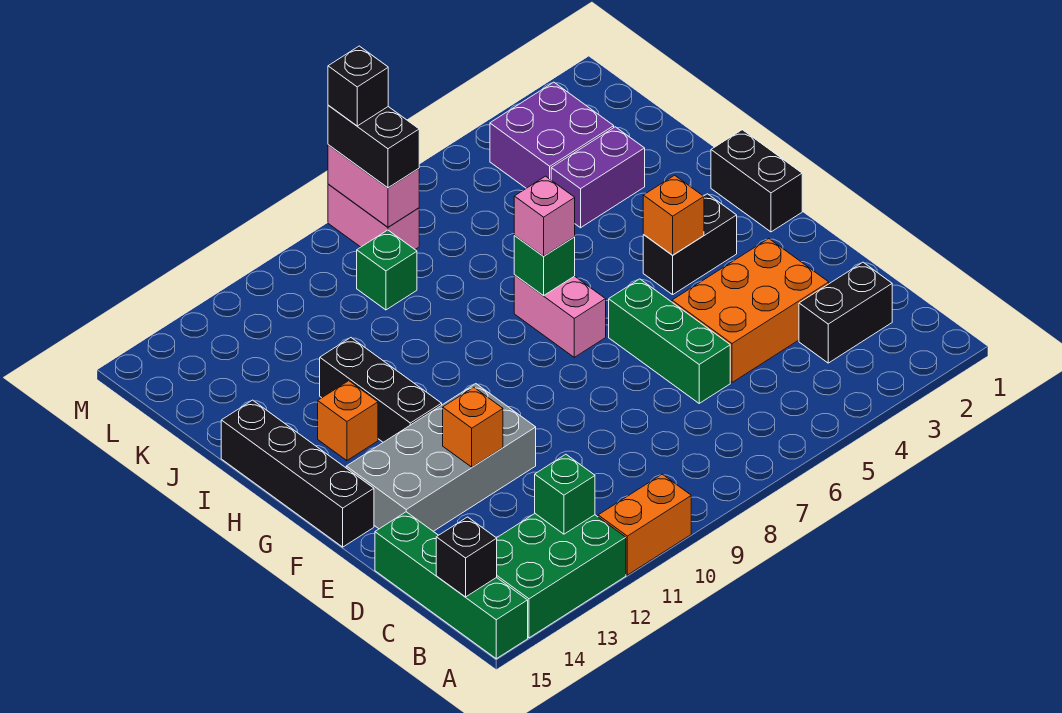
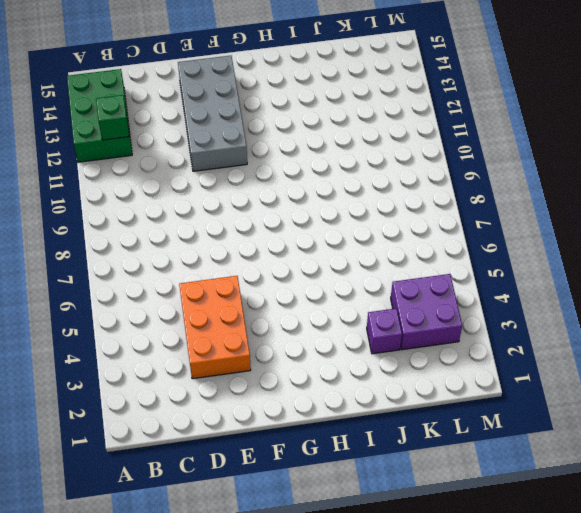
purple 1x1 brick [367,309,402,354] -> purple 1x2 brick [551,127,645,228]
none -> orange 1x2 brick [598,474,691,575]
none -> green 1x4 brick [375,512,528,659]
none -> black 1x2 brick [799,262,892,363]

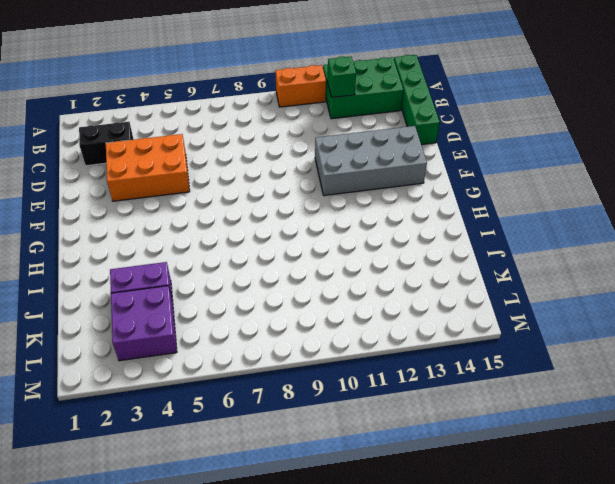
none -> green 1x3 brick [609,279,730,403]
none -> black 1x4 brick [221,400,374,547]
none -> black 1x2 brick [711,130,802,232]

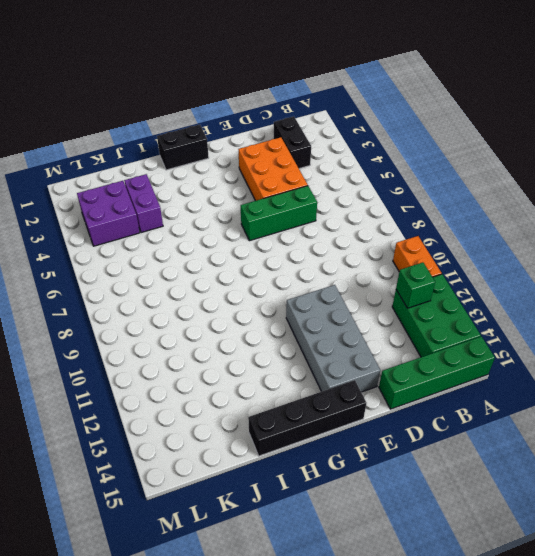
none -> black 1x2 brick [643,194,737,295]
none -> pink 1x2 brick [514,275,606,357]
none -> black 1x3 brick [320,338,442,442]

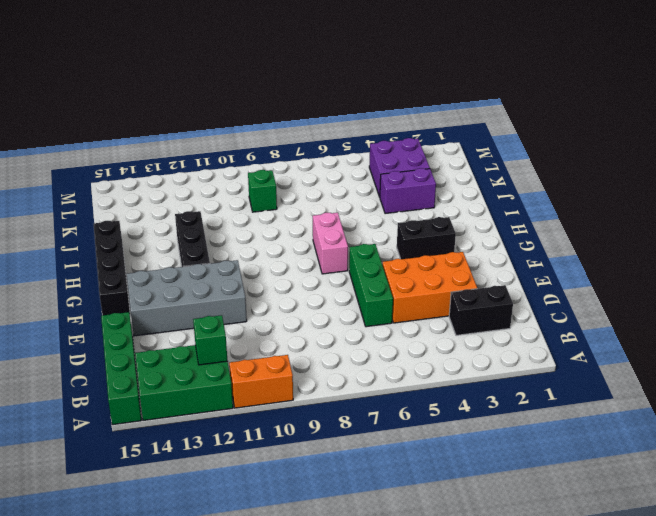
none -> black 1x2 brick [711,130,802,232]
none -> orange 1x1 brick [318,381,378,461]
none -> pink 1x2 brick [328,184,419,249]

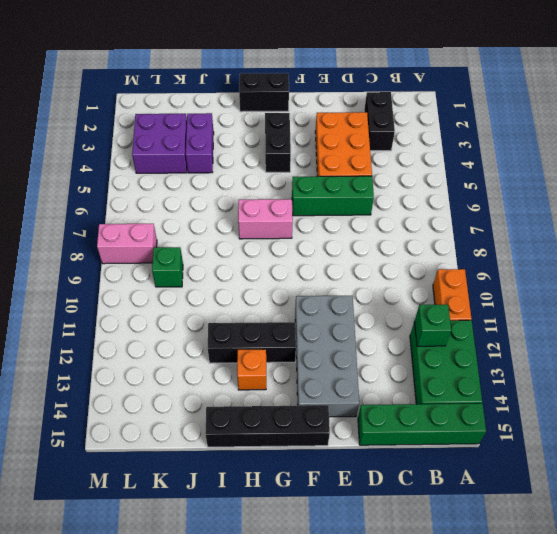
none -> black 1x1 brick [436,517,497,597]
none -> orange 1x1 brick [443,387,503,467]
none -> orange 1x1 brick [643,175,704,255]

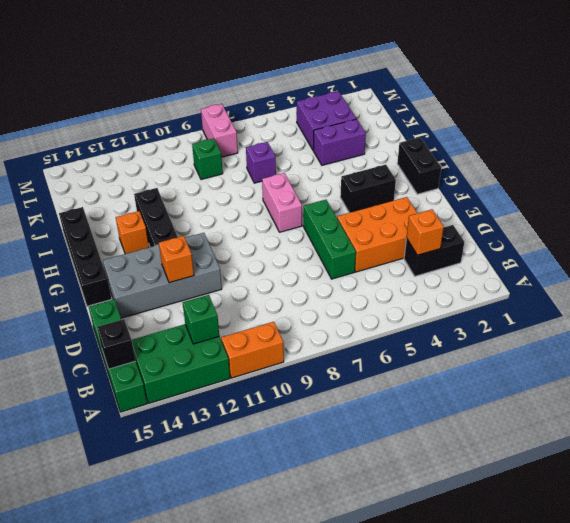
orange 1x1 brick [407,209,444,255] -> orange 1x1 brick moved to [643,175,704,255]
purple 1x1 brick [246,142,276,183] -> none
none -> green 1x1 brick [514,235,575,296]
none -> pink 1x2 brick [328,145,419,227]
none -> pink 1x1 brick [514,176,575,256]

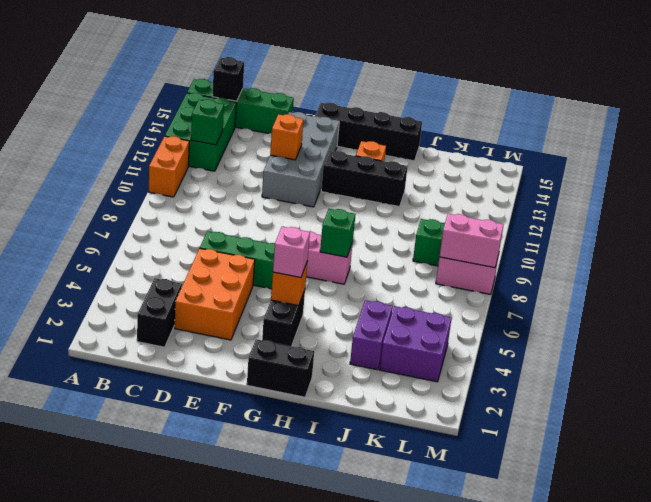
pink 1x1 brick [273,227,310,278] -> pink 1x1 brick moved to [514,176,575,256]
none -> black 1x2 brick [328,105,419,188]
none -> black 1x1 brick [328,46,388,126]

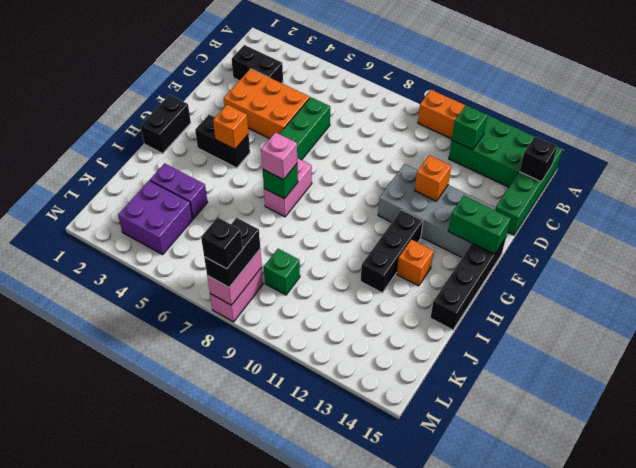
green 1x2 brick [448,196,511,254] -> none

